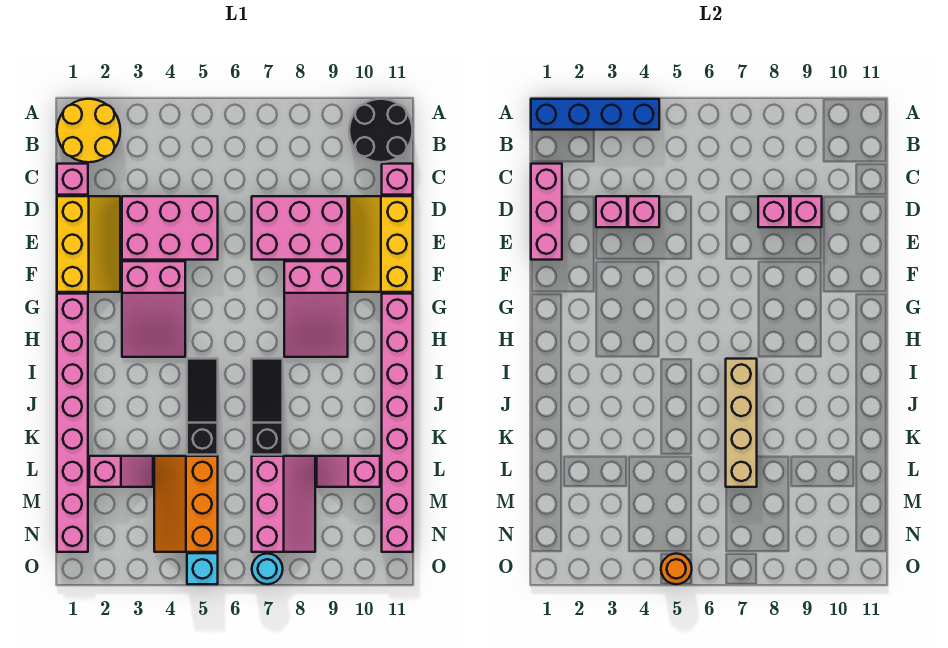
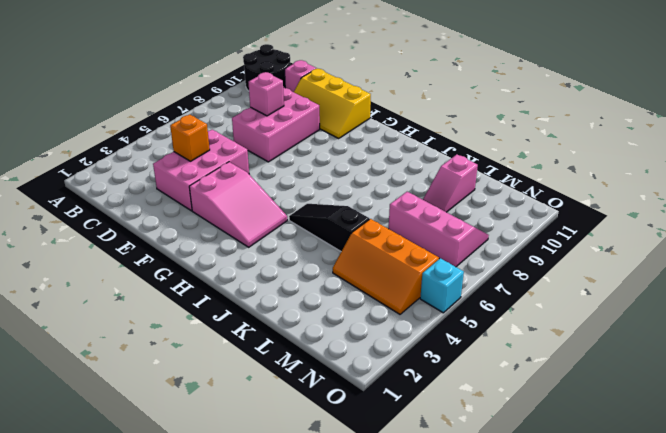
orange 1x1 brick [170,114,210,161] -> pink 1x1 brick [628,196,659,227]
none -> yellow 2x2 round brick [57,99,120,162]
none -> pink 1x1 brick [57,164,88,195]
none -> yellow 2x3 slope [57,196,120,292]

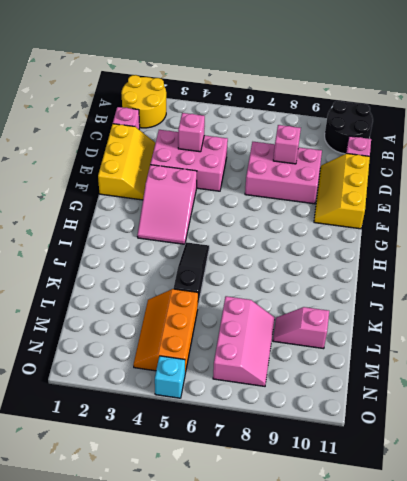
none -> pink 2x3 slope [284,261,348,357]
none -> pink 1x8 brick [57,294,88,552]
none -> pink 1x8 brick [382,294,413,552]

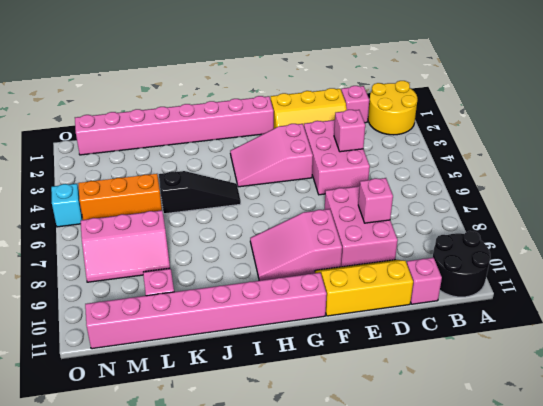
none -> black 1x3 slope [252,359,283,455]
none -> pink 1x2 slope [89,456,153,487]
none -> cyan 1x1 round brick [252,554,283,584]

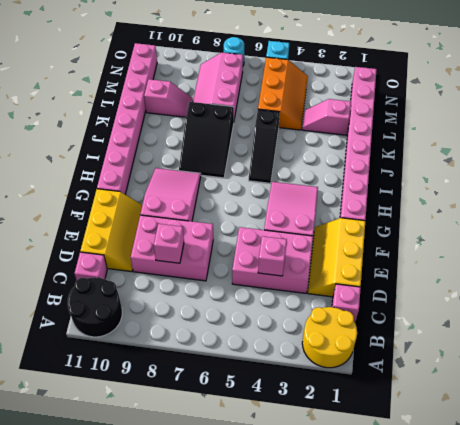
black 2x3 slope [179,102,234,178] -> black 1x3 slope [252,359,283,455]
none -> blue 1x4 brick [531,99,659,130]
none -> pink 1x3 brick [531,164,562,260]
none -> pink 1x1 brick [596,196,627,227]

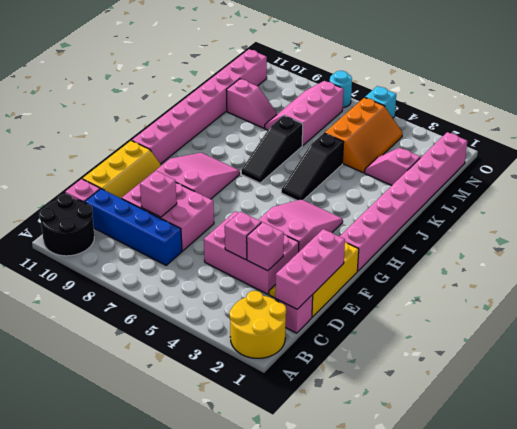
blue 1x4 brick [85,189,182,265] -> blue 1x4 brick moved to [531,99,659,130]
none -> pink 1x1 brick [791,196,822,227]
none -> tan 1x4 brick [726,359,757,487]
none -> orange 1x1 round brick [661,554,692,584]

